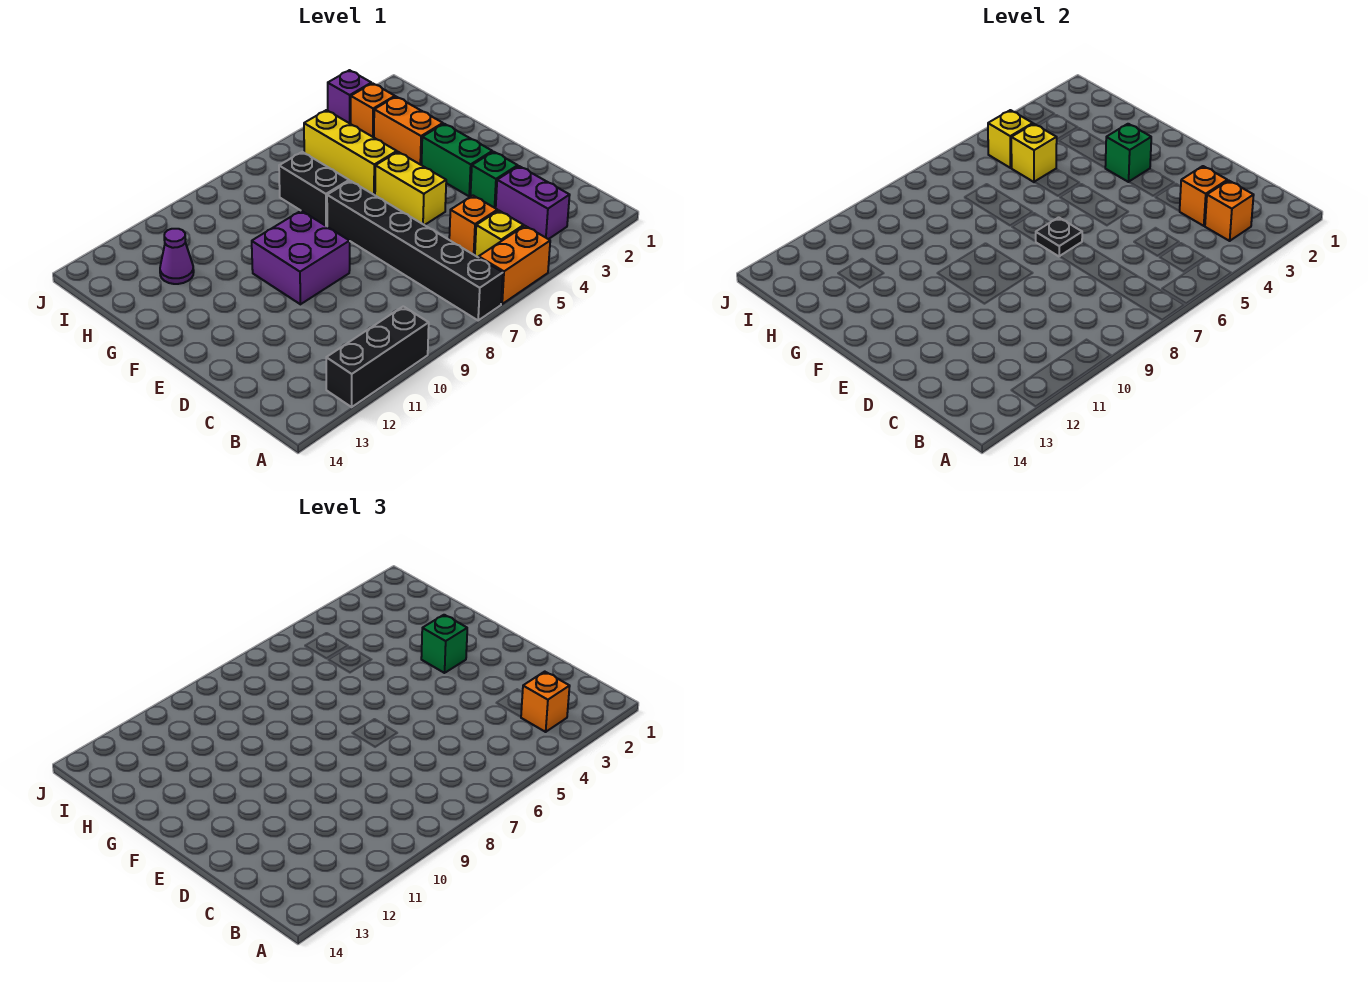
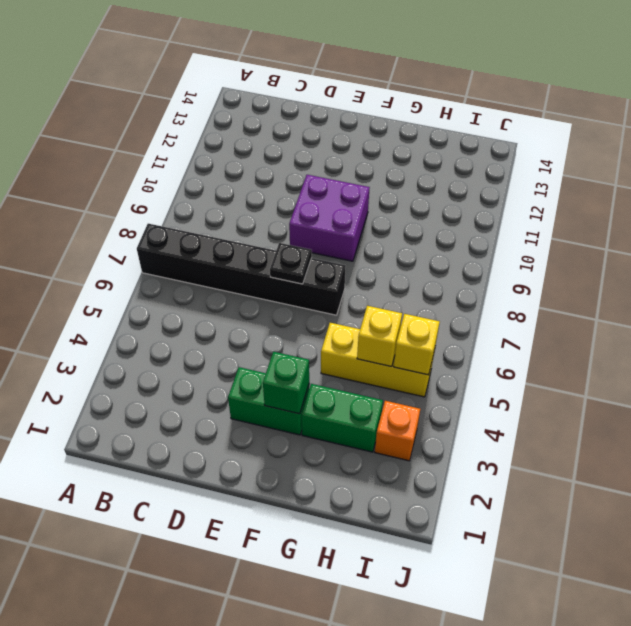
green 1x2 brick [302,384,383,452] -> orange 1x2 brick [374,97,443,165]
none -> orange 1x2 brick [479,226,550,304]
none -> black 1x3 brick [326,306,429,407]
none -> purple 1x2 brick [496,166,570,239]

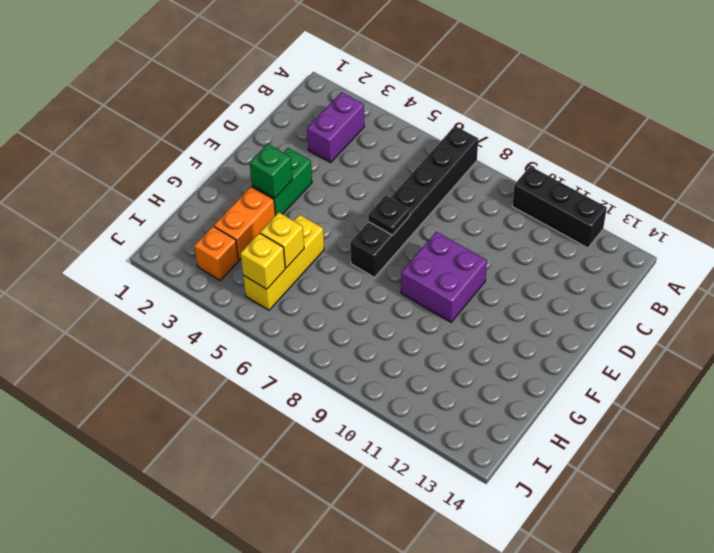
none -> orange 1x2 brick [479,226,550,304]
none -> yellow 1x1 brick [475,210,524,258]
none -> orange 1x1 brick [449,196,497,255]

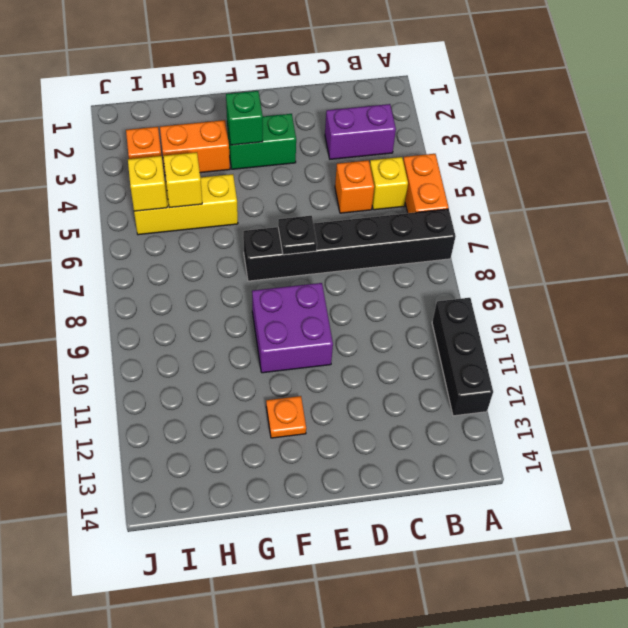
orange 1x1 plate [266,396,306,438] -> none
none -> green 1x1 brick [470,152,518,208]
none -> yellow 1x2 brick [375,152,446,225]
none -> black 1x2 brick [279,152,349,226]

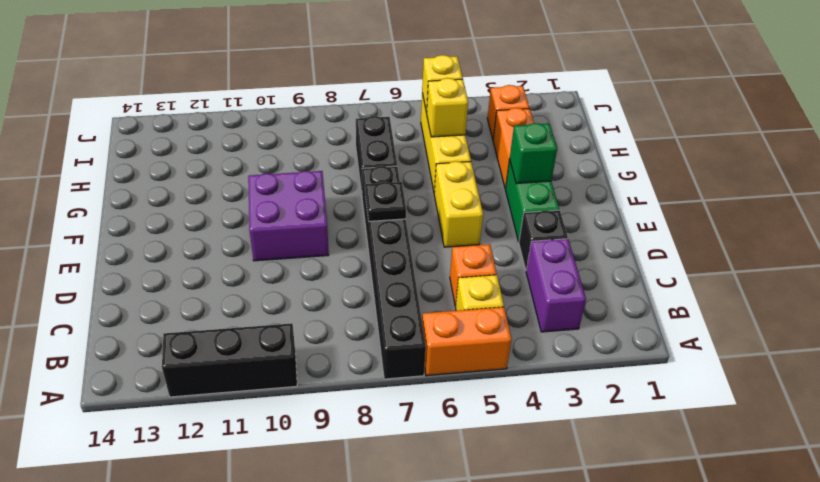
black 1x1 brick [519,210,568,270] -> green 1x1 brick [470,152,518,208]
none -> purple 1x1 cone [160,229,194,284]
none -> purple 1x1 brick [328,70,371,124]
none -> orange 1x1 brick [1205,181,1254,241]

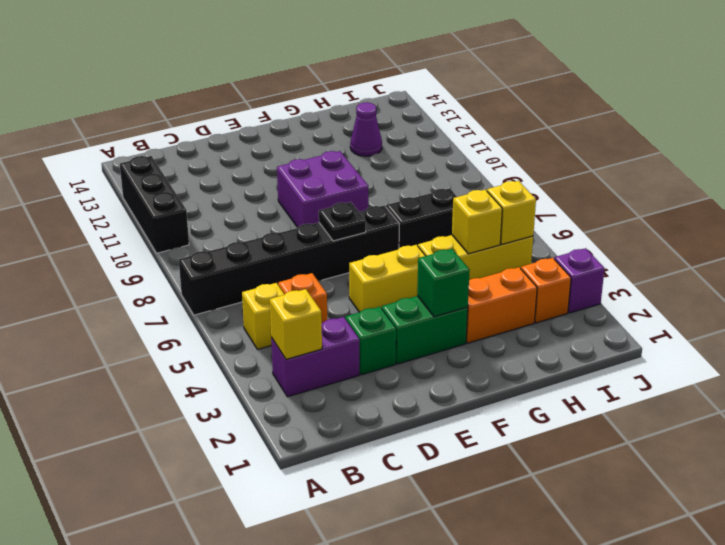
yellow 1x1 brick [270,289,322,359] -> orange 1x1 brick [1205,181,1254,241]
none -> orange 1x2 brick [479,226,550,304]
none -> orange 1x1 brick [1180,166,1227,226]
none -> orange 1x1 brick [521,672,570,732]

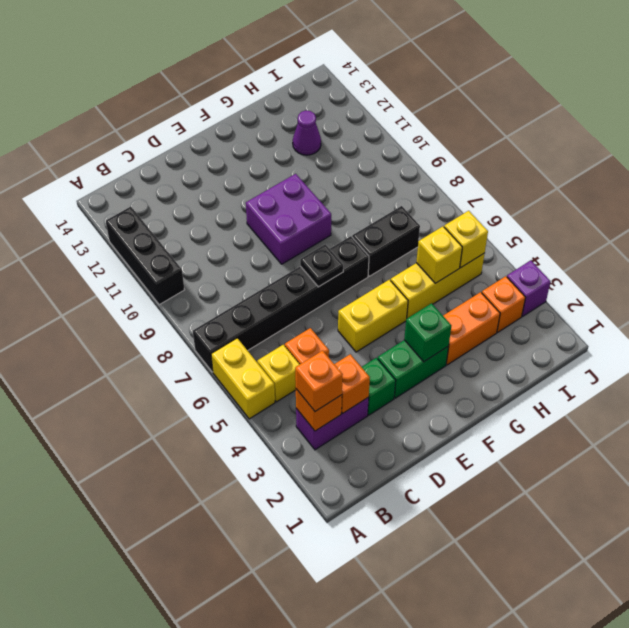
yellow 1x2 brick [211,338,275,419] -> orange 1x2 brick [479,226,550,304]
none -> green 1x1 brick [421,615,467,673]

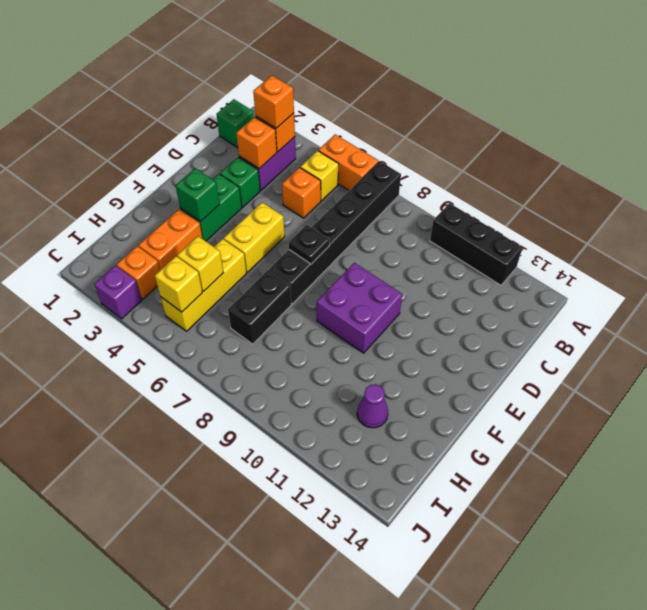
green 1x1 brick [216,99,254,148] -> green 1x1 brick moved to [421,615,467,673]

